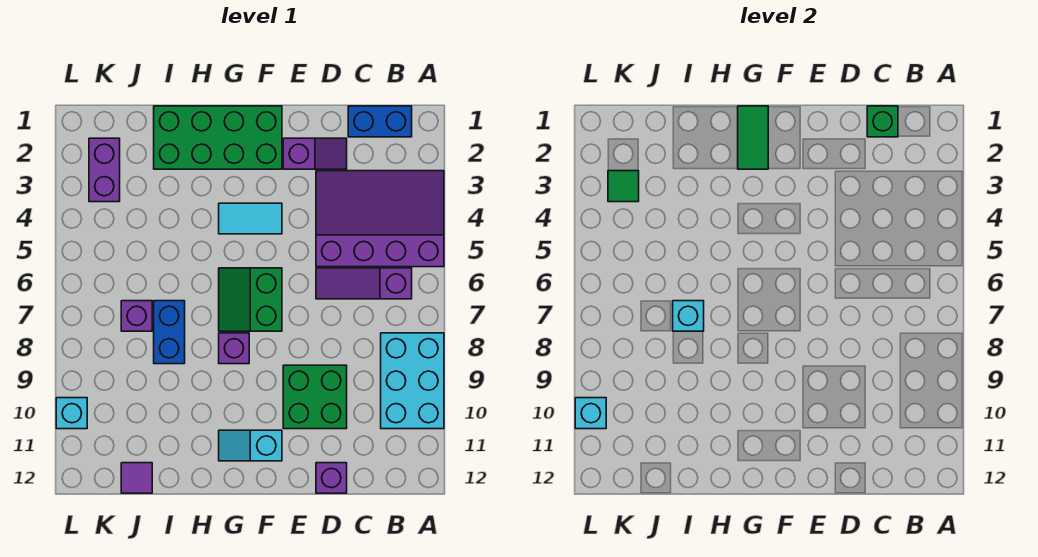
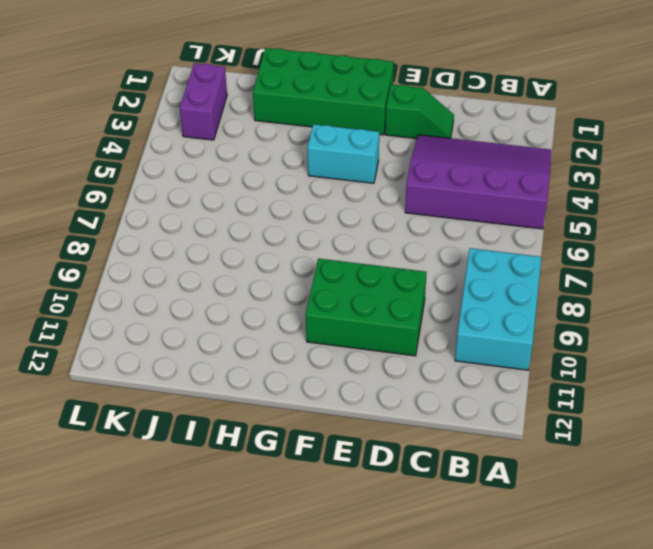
green 1x2 slope [385,85,454,139] -> purple 1x2 slope [283,138,347,169]
green 2x3 brick [306,259,427,356] -> green 2x2 brick [283,365,347,429]
cyan 1x2 brick [307,124,379,183] -> cyan 1x2 tile [219,203,282,234]
none -> blue 1x2 brick [348,106,412,137]
none -> purple 1x3 slope [316,268,412,299]
none -> purple 1x1 brick [316,463,347,493]

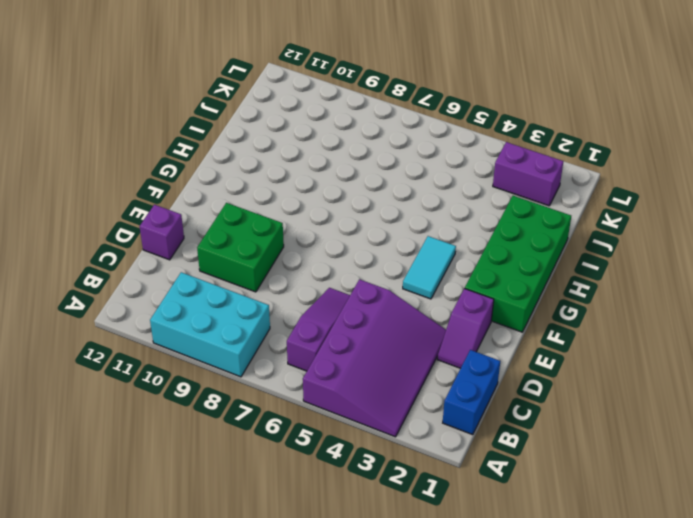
none -> green 2x2 slope [219,268,282,331]
none -> cyan 1x2 slope [219,430,282,461]
none -> purple 1x1 brick [219,333,249,364]

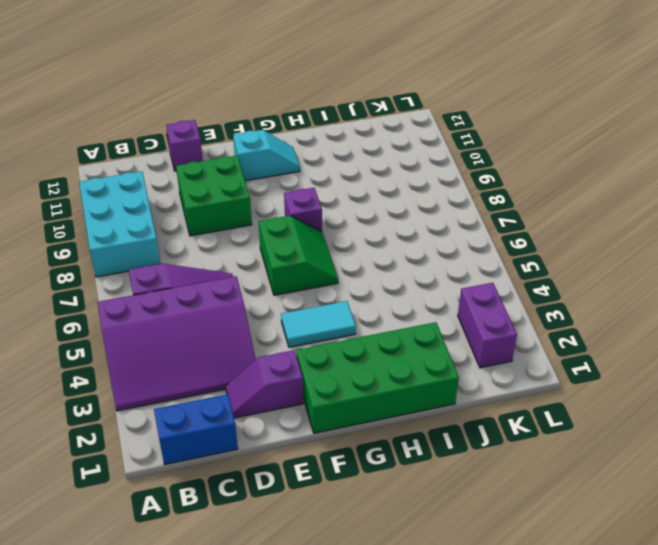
none -> blue 1x2 brick [154,301,185,364]
none -> purple 1x1 brick [121,301,152,331]
none -> purple 1x1 tile [121,463,152,493]

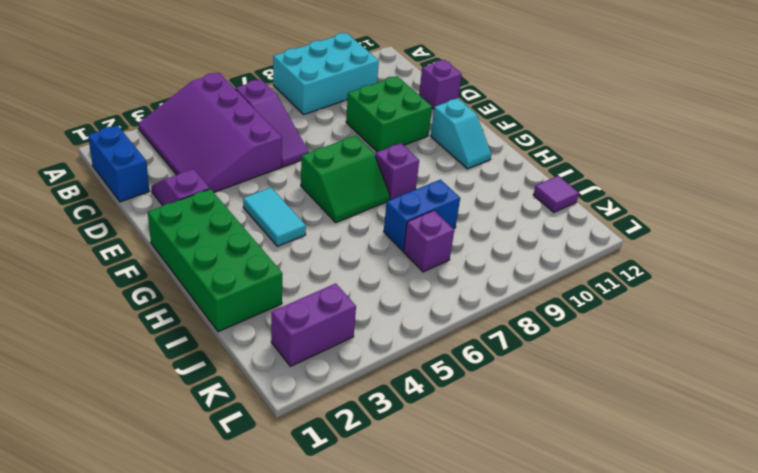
none -> cyan 1x1 brick [56,398,87,429]
none -> green 1x1 brick [867,106,898,137]
none -> green 1x2 tile [738,106,768,169]

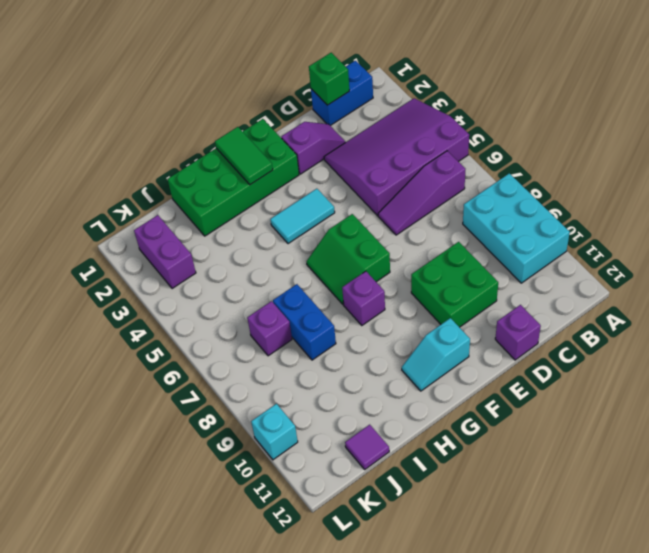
none -> cyan 1x1 brick [673,301,704,331]
none -> green 1x1 tile [608,171,639,202]
none -> cyan 1x1 brick [575,398,606,429]

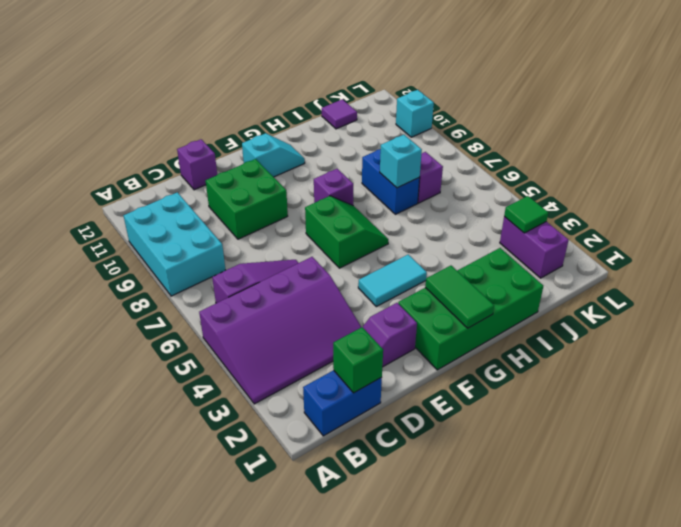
none -> cyan 1x1 brick [575,398,606,429]

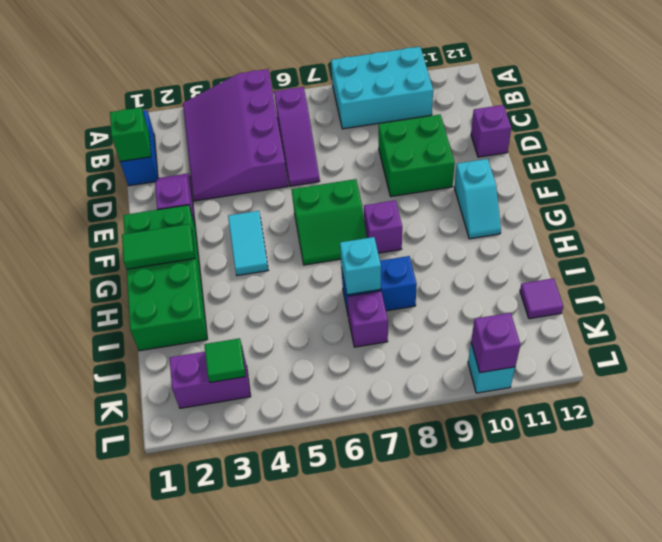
purple 1x1 brick [471,313,520,373] -> cyan 1x1 brick [575,398,606,429]

